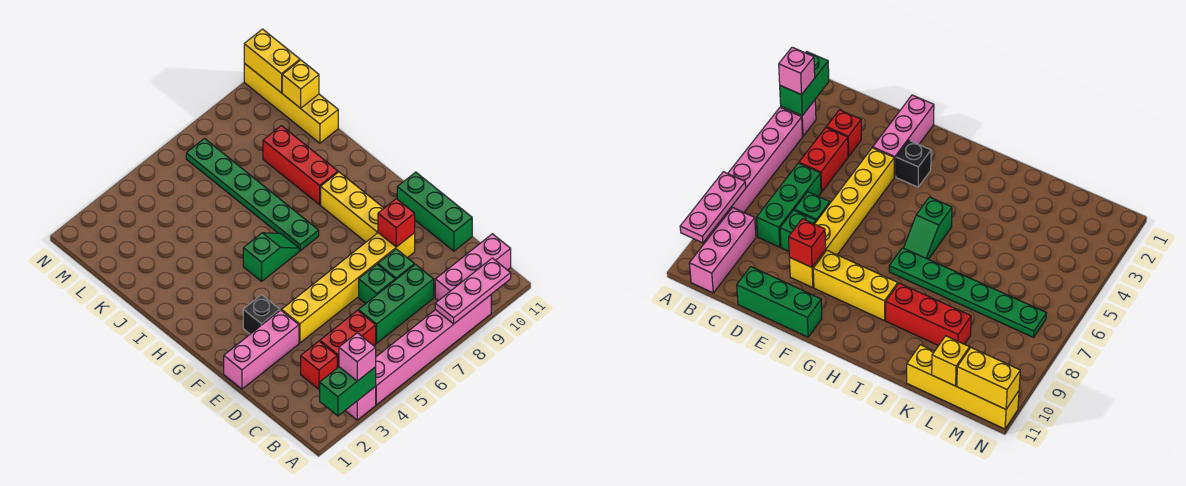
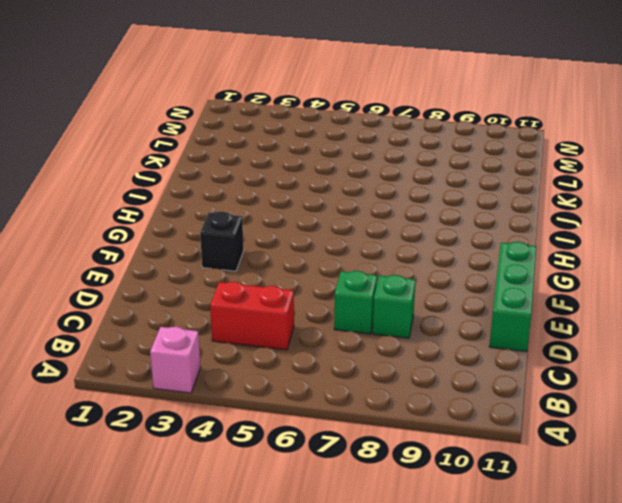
none -> pink 1x6 brick [376,295,491,405]
none -> pink 1x3 brick [435,234,511,301]
none -> red 1x1 brick [301,341,337,389]

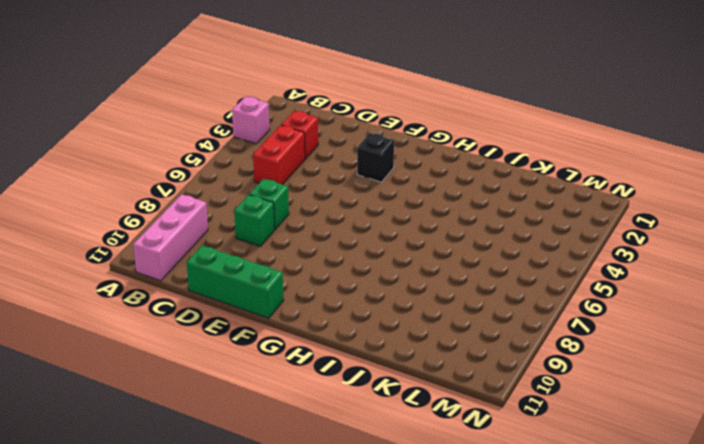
none -> pink 1x6 brick [376,295,491,405]
none -> green 1x3 brick [358,264,434,343]
none -> pink 1x3 brick [224,310,299,389]

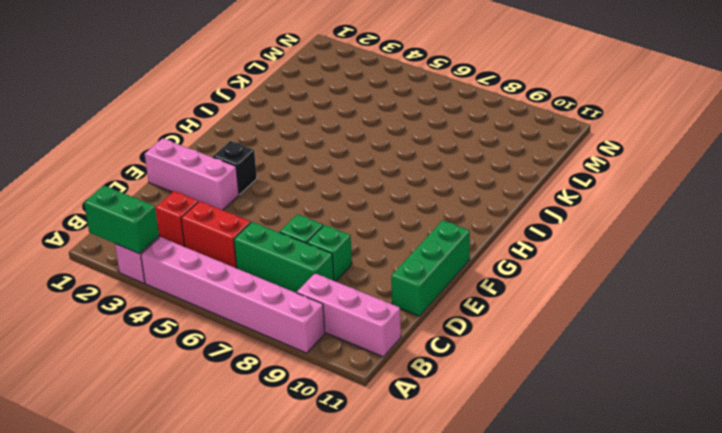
none -> yellow 1x6 brick [282,233,415,343]
none -> yellow 1x3 brick [321,172,384,242]
none -> green 1x2 slope [243,233,299,281]

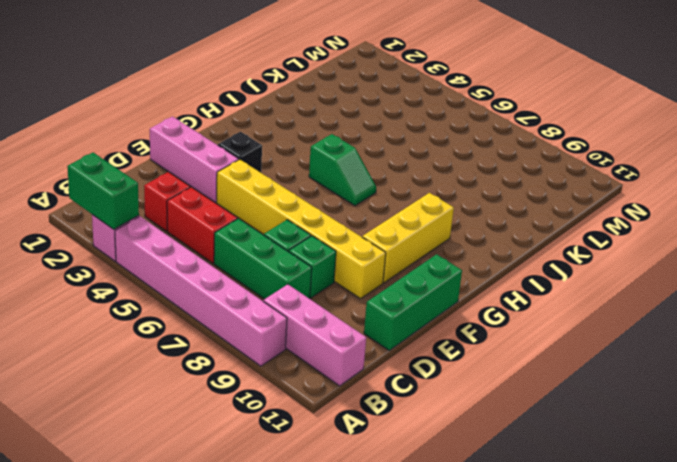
none -> green 1x6 plate [186,139,319,251]
none -> red 1x3 brick [263,126,338,205]
none -> yellow 1x4 brick [244,63,338,143]

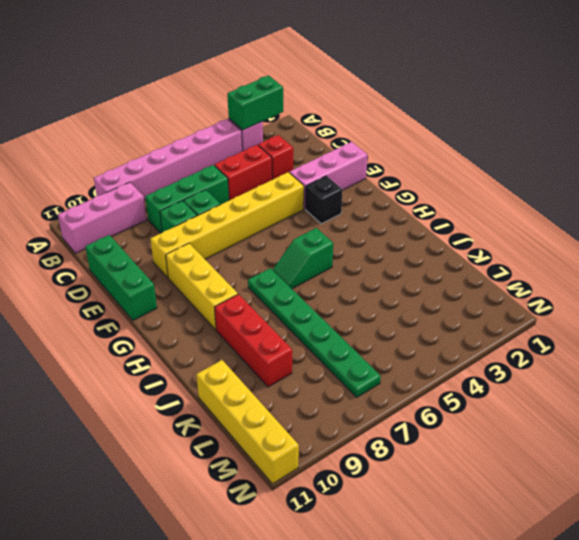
none -> pink 1x3 plate [435,258,511,324]
none -> red 1x1 brick [378,199,415,247]
none -> yellow 1x1 brick [282,60,319,108]

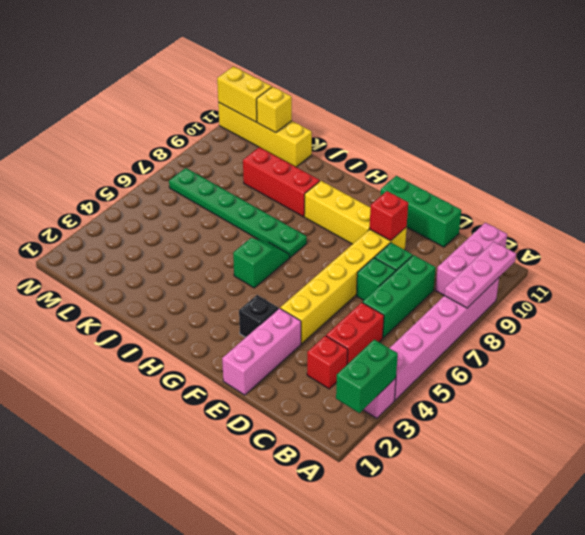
none -> pink 1x1 brick [339,333,376,381]

